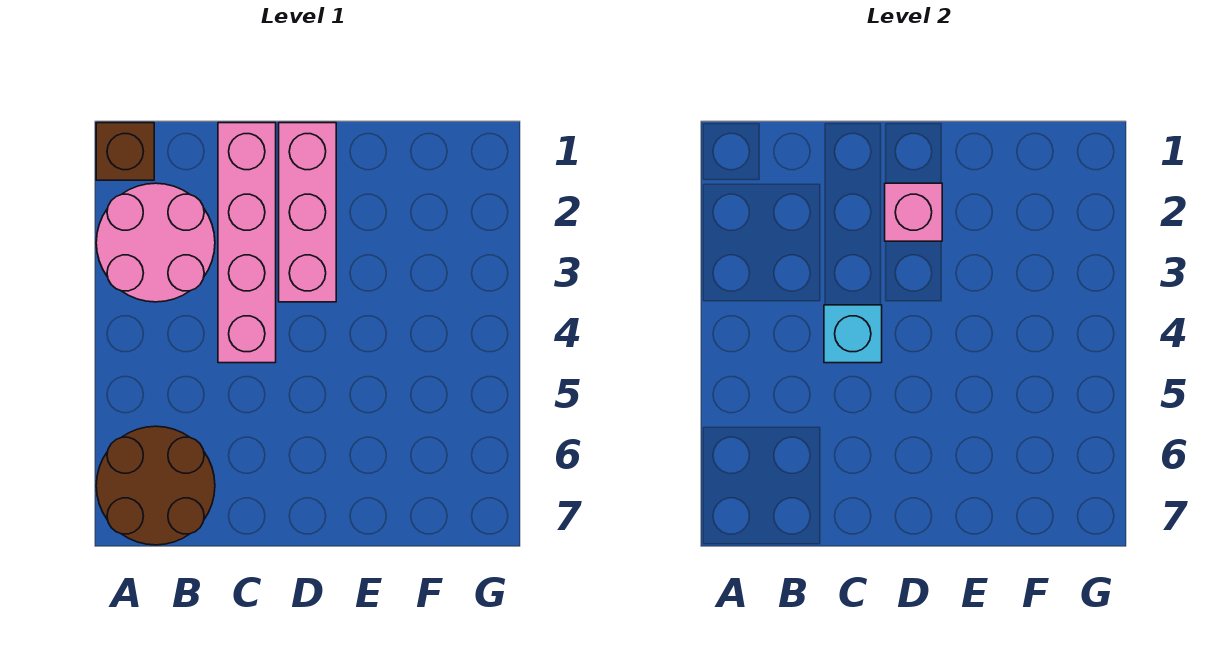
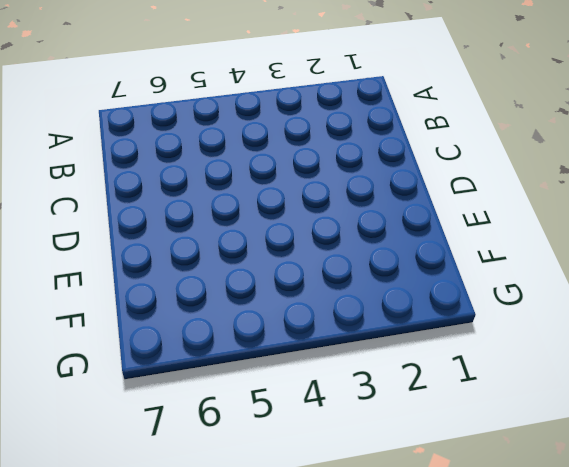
none -> brown 1x1 brick [96,123,154,180]
none -> pink 2x2 round brick [96,183,215,302]

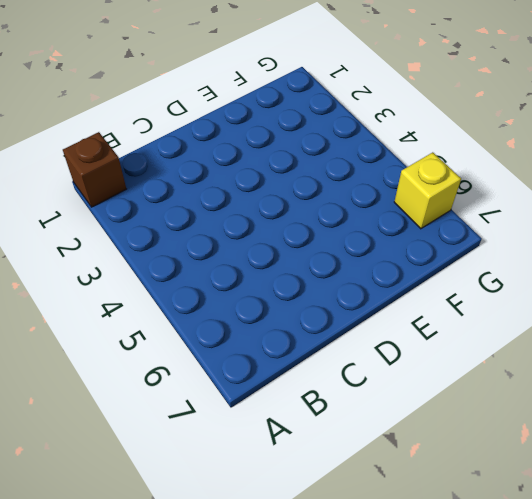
yellow 1x1 brick [394,152,461,229] -> none
none -> pink 2x2 round brick [96,183,215,302]
none -> brown 2x2 round brick [96,426,215,545]

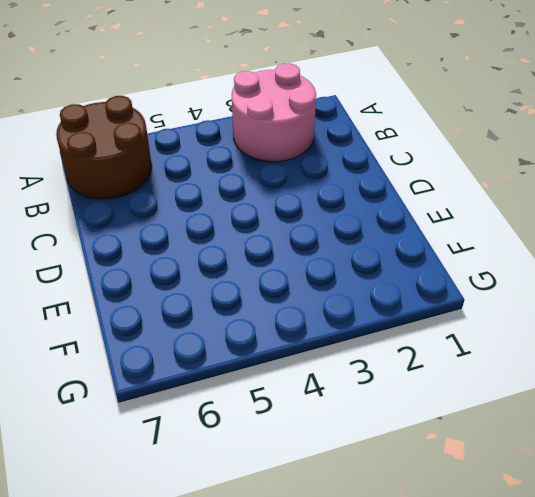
none -> brown 1x1 brick [96,123,154,180]
none -> pink 1x4 brick [218,123,276,363]

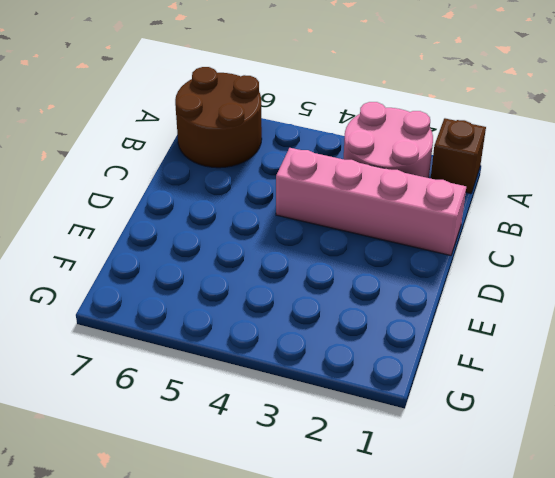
none -> pink 1x3 brick [279,123,336,302]
none -> cyan 1x1 brick [824,305,882,363]

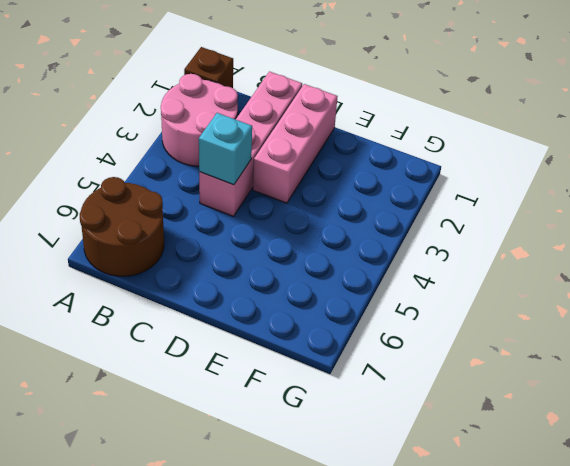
none -> pink 1x1 brick [885,183,942,241]

